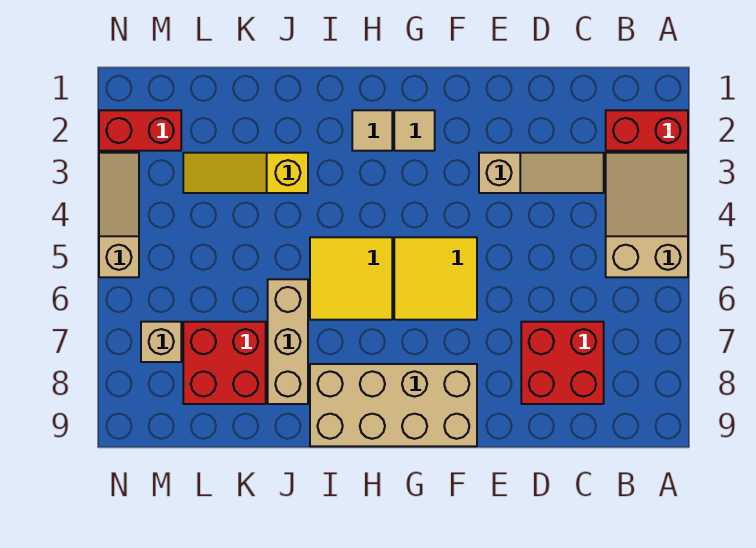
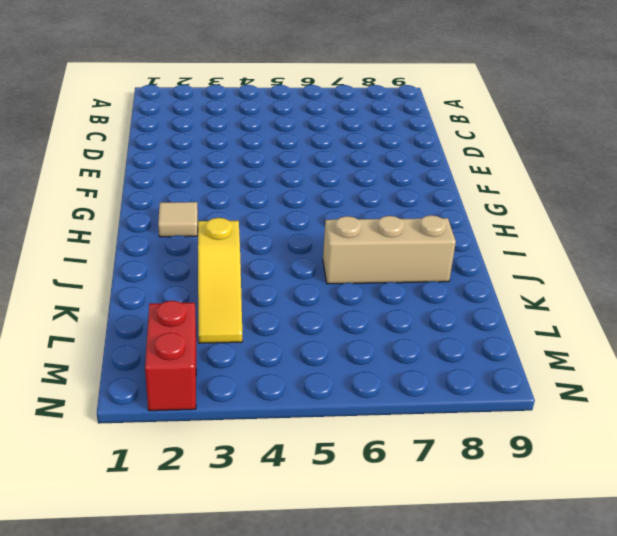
none -> red 1x2 brick [606,110,688,151]
none -> tan 2x3 slope [606,153,688,277]
none -> tan 1x3 slope [479,153,604,193]

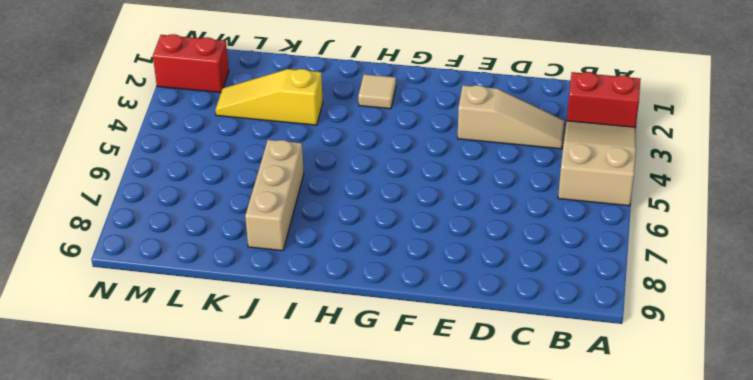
none -> red 2x2 brick [521,322,604,404]
none -> yellow 2x2 tile [394,237,477,320]
none -> tan 2x4 brick [310,364,477,446]

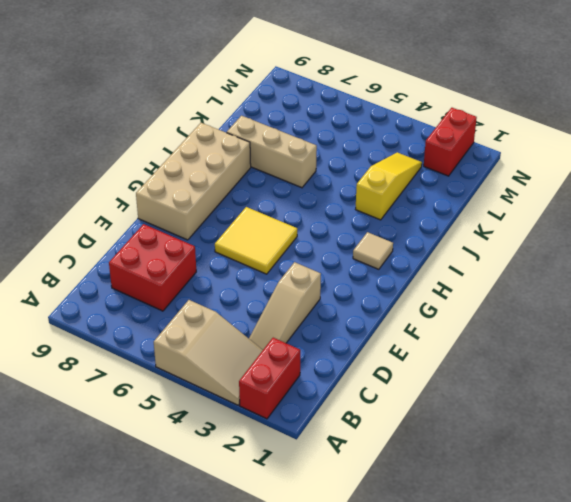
none -> tan 1x1 tile [394,110,435,151]
none -> yellow 2x2 tile [310,237,392,320]
none -> red 2x2 brick [183,322,266,404]

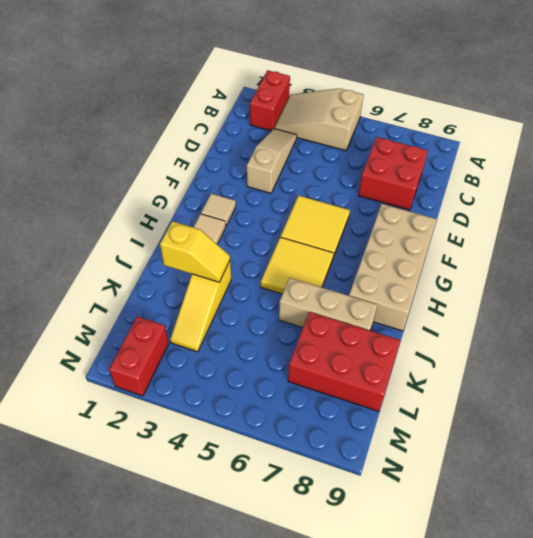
yellow 1x2 slope [160,221,230,282] -> none
red 2x3 brick [288,312,401,411] -> red 2x2 brick [183,322,266,404]
none -> tan 1x1 brick [141,322,181,362]
none -> tan 1x3 slope [99,153,139,277]

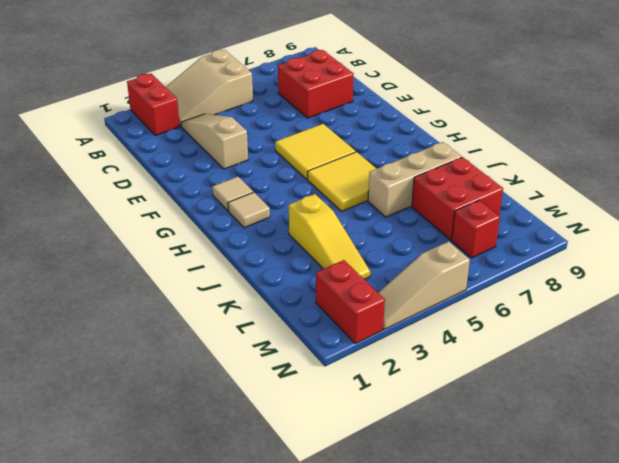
red 1x1 brick [452,200,500,258] -> tan 1x1 brick [141,322,181,362]
none -> tan 2x4 brick [310,364,477,446]

